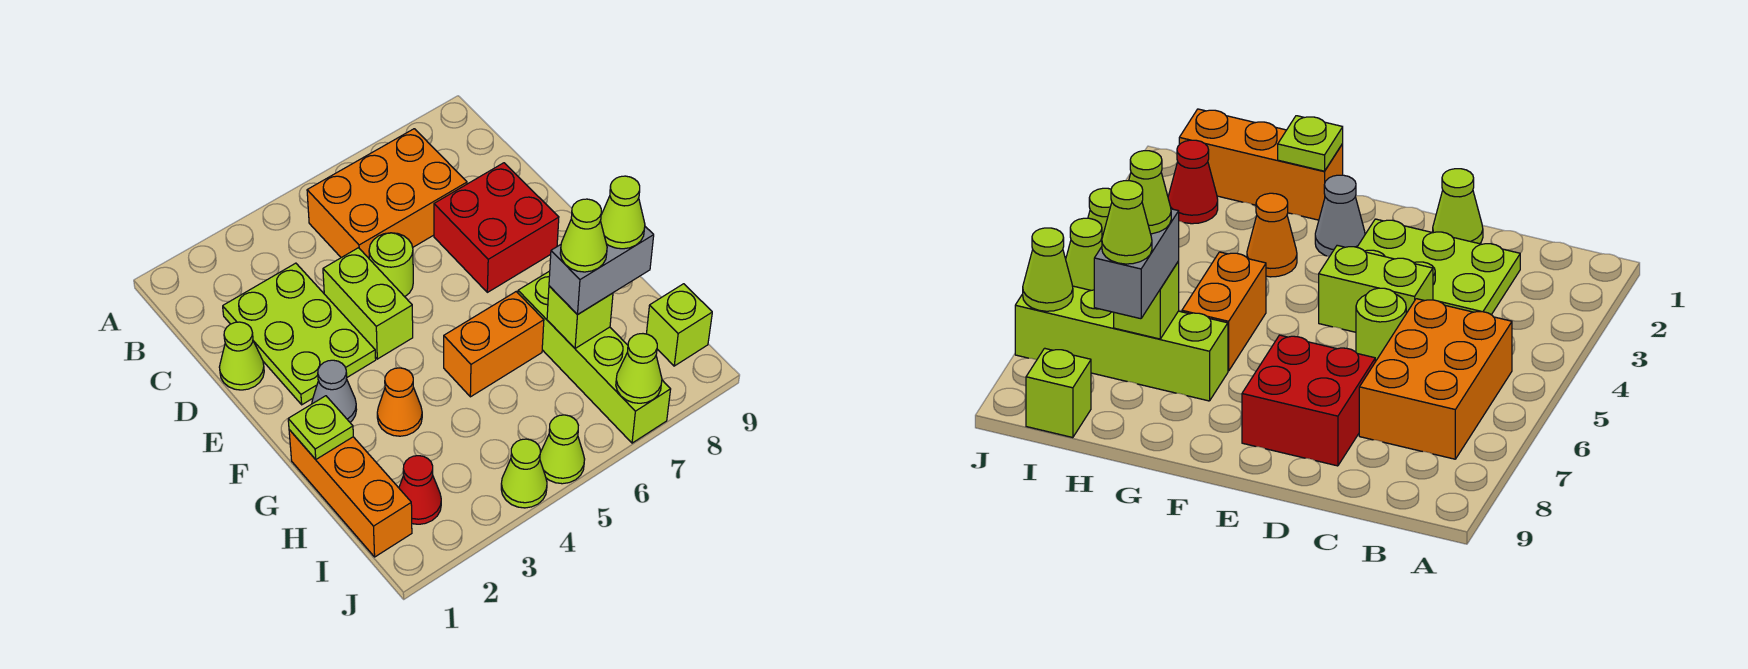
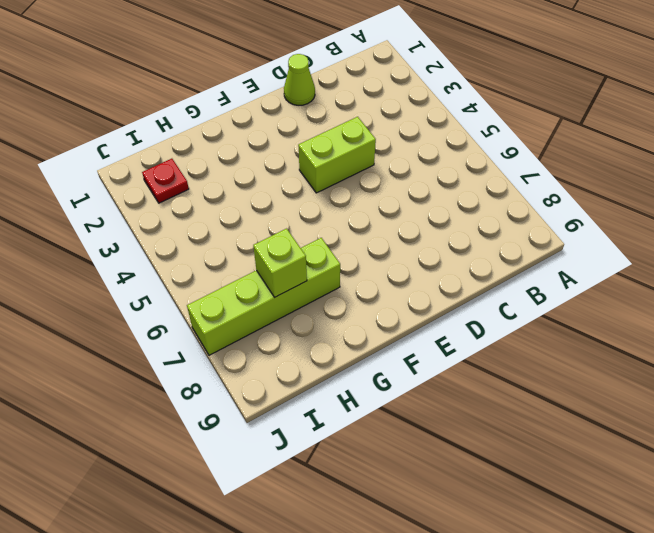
red 1x1 plate [142,159,189,203] -> red 1x1 cone [399,456,441,524]
none -> orange 2x3 brick [307,129,467,258]
none -> lime 2x3 plate [223,263,376,405]
none -> lime 1x1 round brick [369,233,413,297]

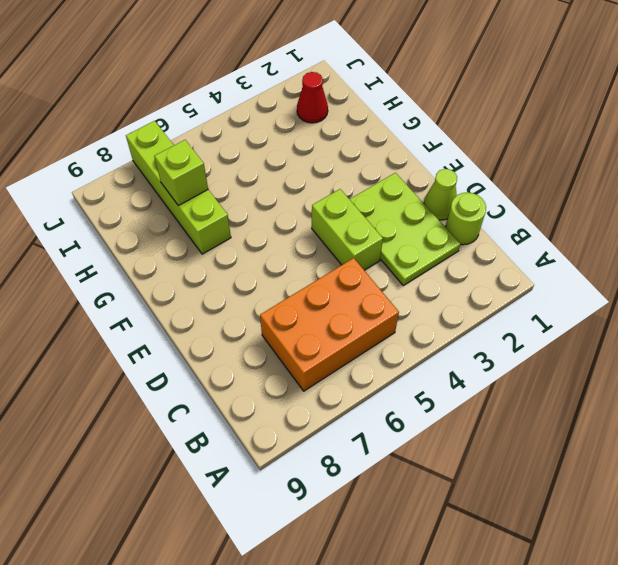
lime 1x1 round brick [446,192,486,245] -> lime 1x1 round brick moved to [369,233,413,297]
none -> red 2x2 brick [434,163,559,292]
none -> grey 1x1 cone [312,360,357,422]
none -> orange 1x3 brick [289,430,412,557]

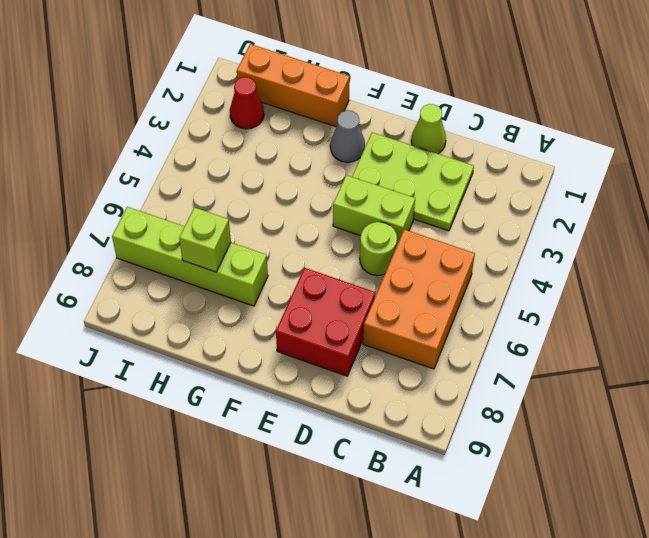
none -> orange 1x1 cone [377,368,422,436]
none -> orange 1x2 brick [444,292,544,397]
none -> lime 1x1 brick [646,284,712,366]

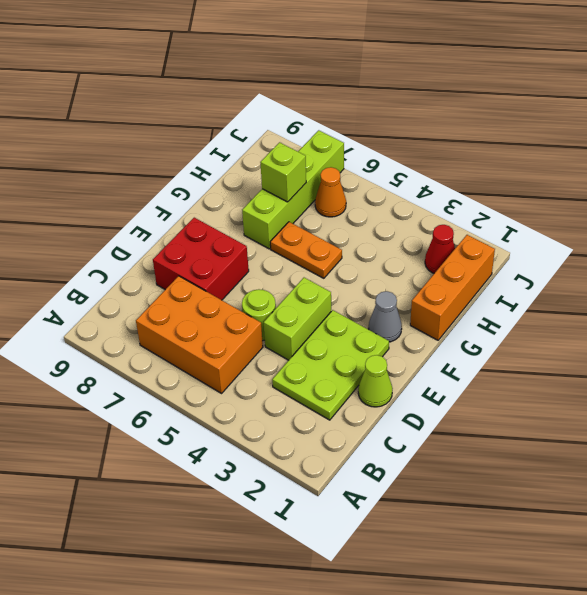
orange 1x2 plate [270,222,342,278] -> orange 1x2 brick [444,292,544,397]
orange 1x1 cone [315,167,346,217] -> orange 1x1 cone moved to [377,368,422,436]
none -> lime 1x1 brick [646,284,712,366]
none -> lime 1x1 cone [501,439,547,508]
none -> lime 1x1 cone [540,415,585,484]

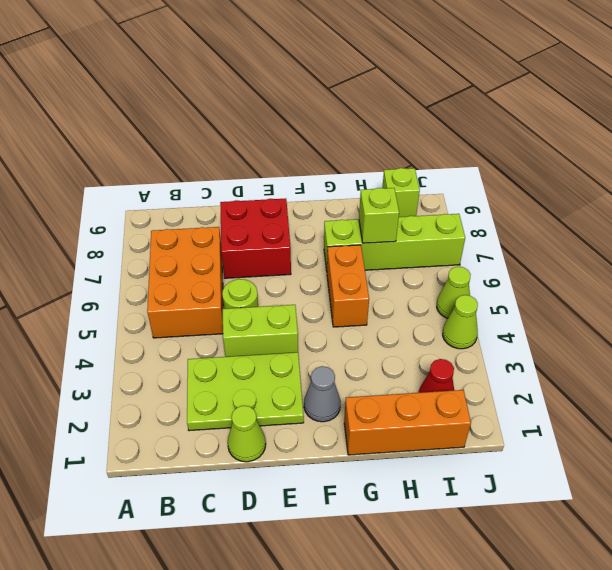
none -> orange 1x1 cone [377,368,422,436]
none -> lime 1x1 plate [288,396,353,459]
none -> lime 1x1 cone [616,334,662,403]

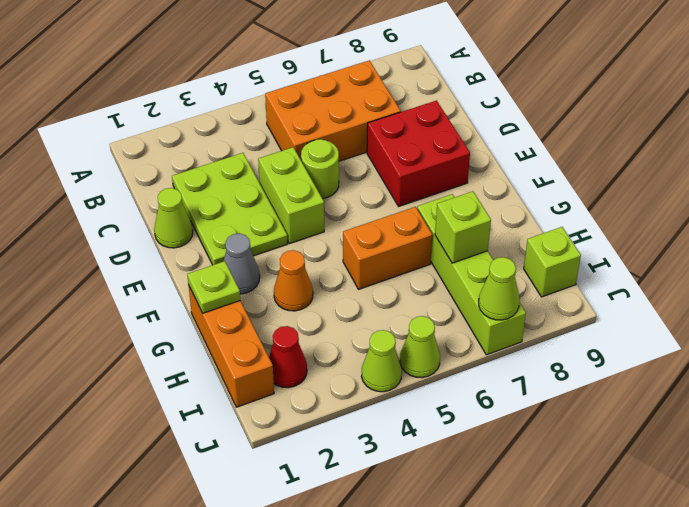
none -> grey 1x2 brick [549,227,654,315]
none -> lime 1x1 cone [560,199,607,272]
none -> lime 1x1 cone [601,176,645,249]

